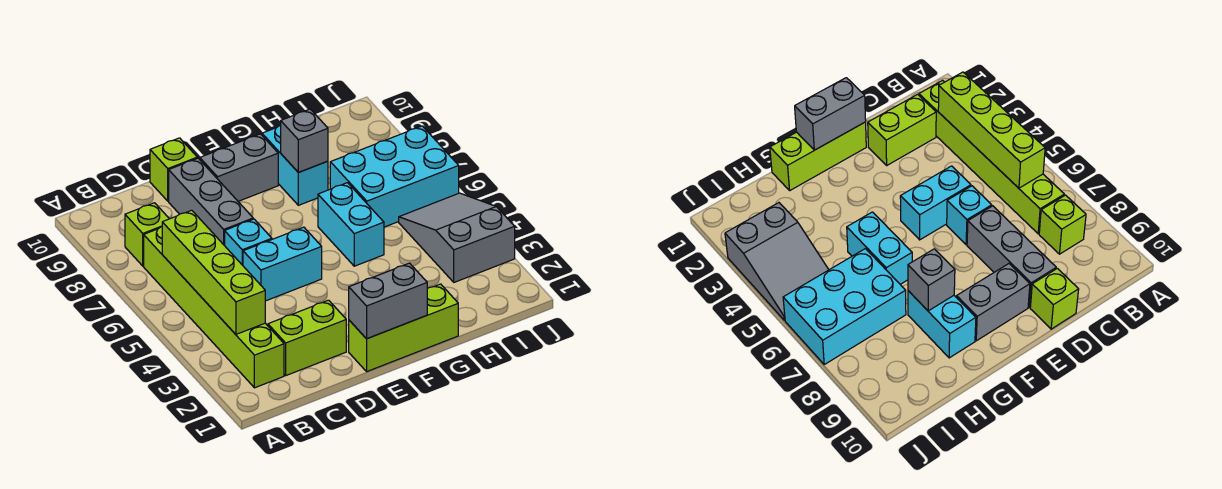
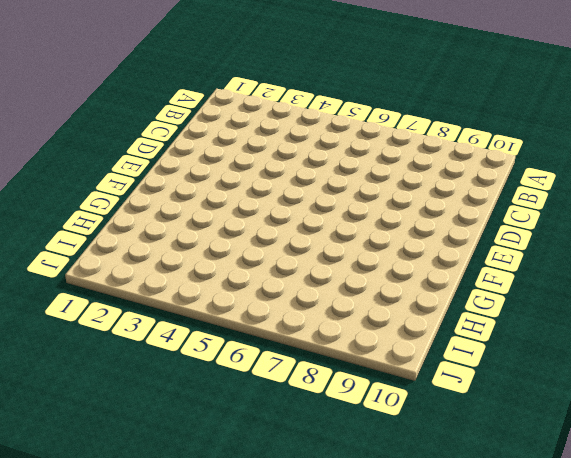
none -> lime 1x6 brick [144,227,284,388]
none -> lime 1x1 brick [125,203,169,266]
none -> lime 1x2 brick [268,300,346,375]

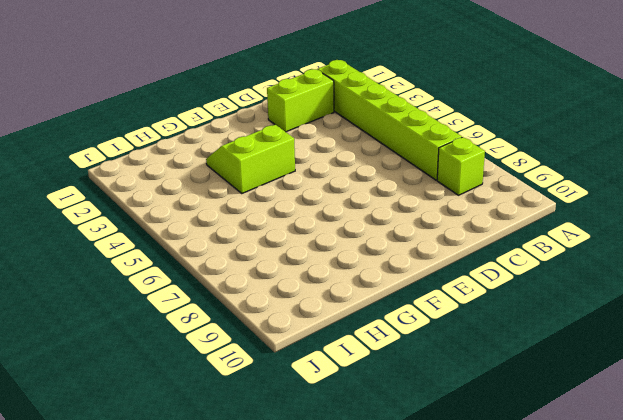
lime 2x2 slope [206,125,295,193] -> none
none -> cyan 1x2 brick [243,227,322,301]
none -> cyan 1x1 brick [225,219,272,265]
none -> grey 1x3 brick [169,158,253,246]

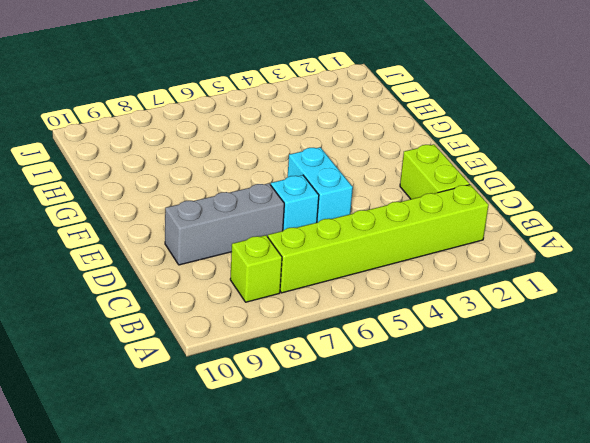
none -> lime 1x1 brick [150,138,197,201]
none -> lime 1x3 brick [349,284,458,371]
none -> grey 1x2 brick [200,134,278,201]

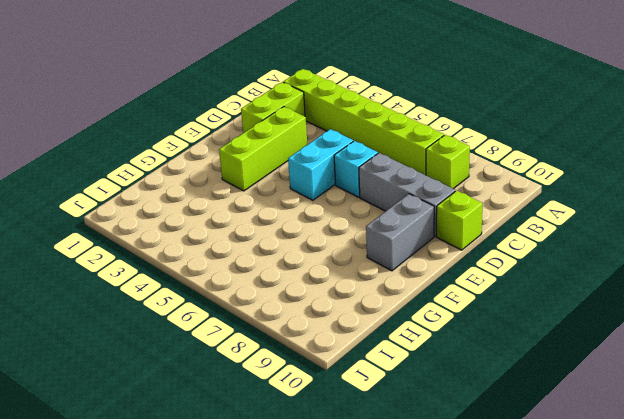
lime 1x3 brick [219,107,307,191] -> lime 1x3 brick moved to [349,284,458,371]
none -> cyan 1x2 brick [318,183,384,266]
none -> cyan 1x2 brick [262,125,328,205]
none -> cyan 2x3 brick [330,126,459,227]

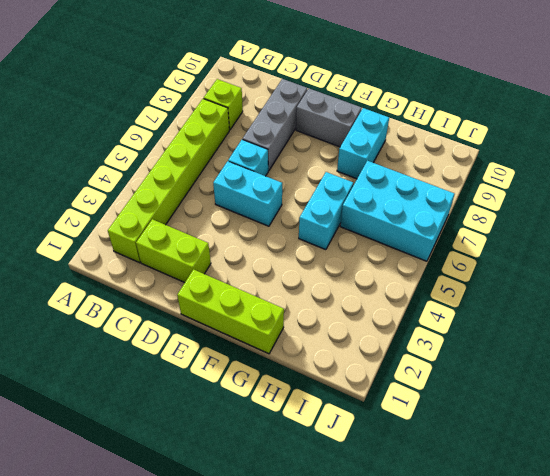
none -> lime 1x1 brick [150,138,197,201]
none -> grey 2x3 slope [399,193,515,282]
none -> lime 1x4 brick [162,210,265,334]

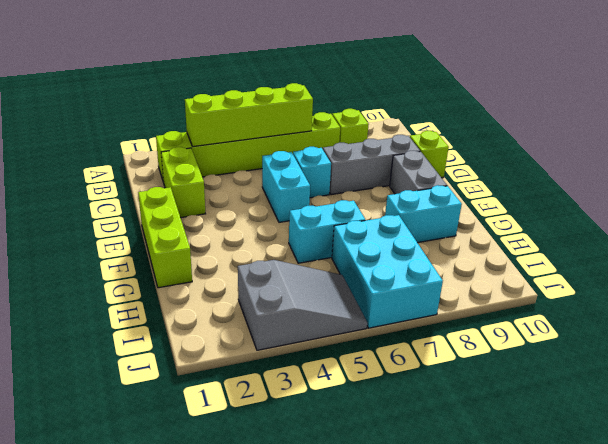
none -> grey 1x2 brick [349,263,427,339]
none -> grey 1x1 brick [281,109,328,172]

